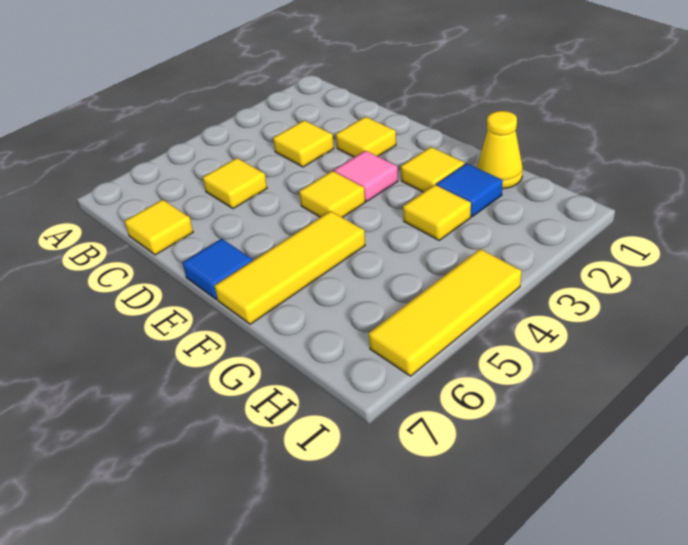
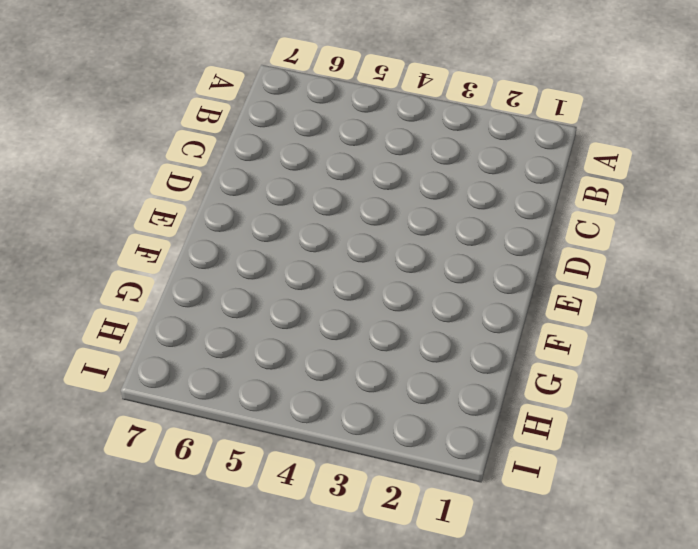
none -> yellow 1x1 tile [273,120,334,167]
none -> yellow 1x1 tile [203,158,267,209]
none -> yellow 1x1 tile [125,200,193,255]

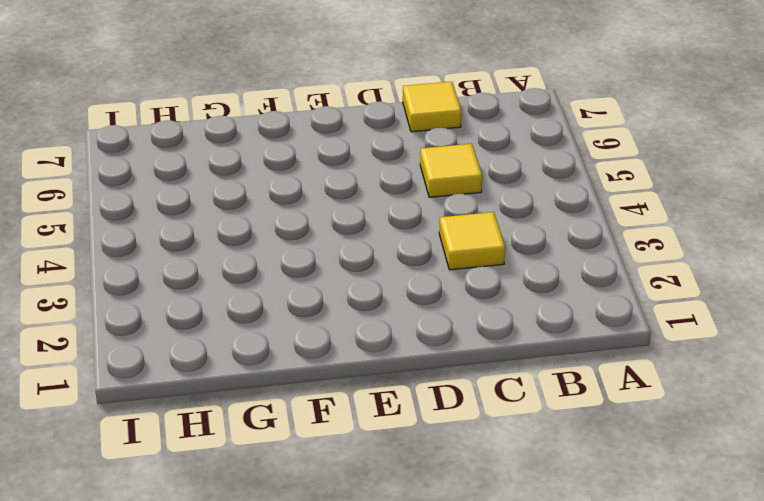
none -> yellow 1x1 tile [336,117,396,157]
none -> pink 1x1 tile [334,151,398,201]
none -> yellow 1x1 tile [299,171,365,218]

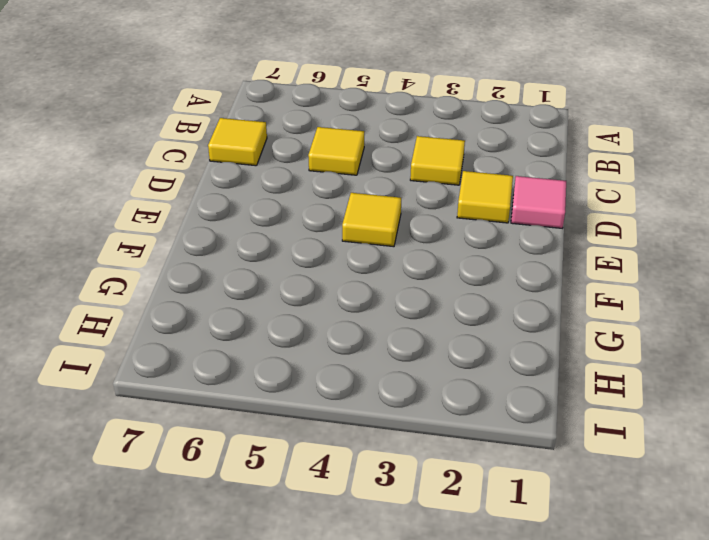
pink 1x1 tile [511,176,566,228] -> pink 1x1 tile moved to [334,151,398,201]
none -> blue 1x1 tile [183,239,253,299]
none -> yellow 1x1 tile [401,147,465,192]
none -> yellow 1x3 tile [215,211,365,324]

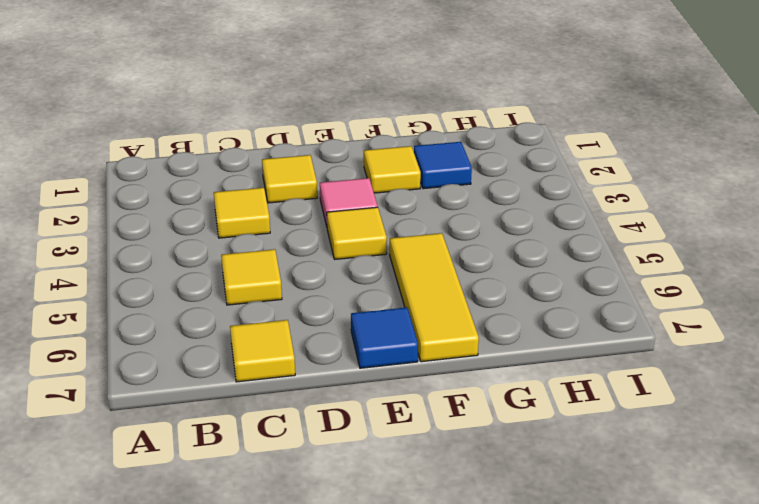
none -> yellow 1x1 cone [477,111,523,189]
none -> yellow 1x1 tile [403,185,471,240]
none -> yellow 1x3 tile [369,249,521,376]

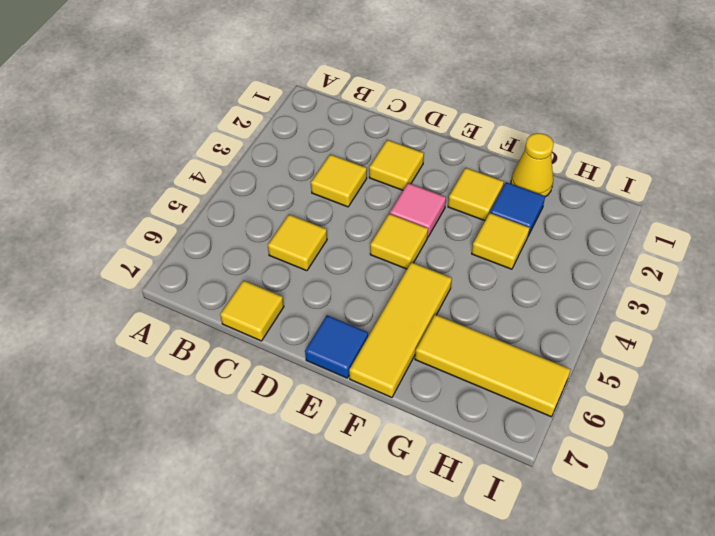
yellow 1x3 tile [415,315,571,417] -> yellow 1x3 tile turned to [369,249,521,376]

